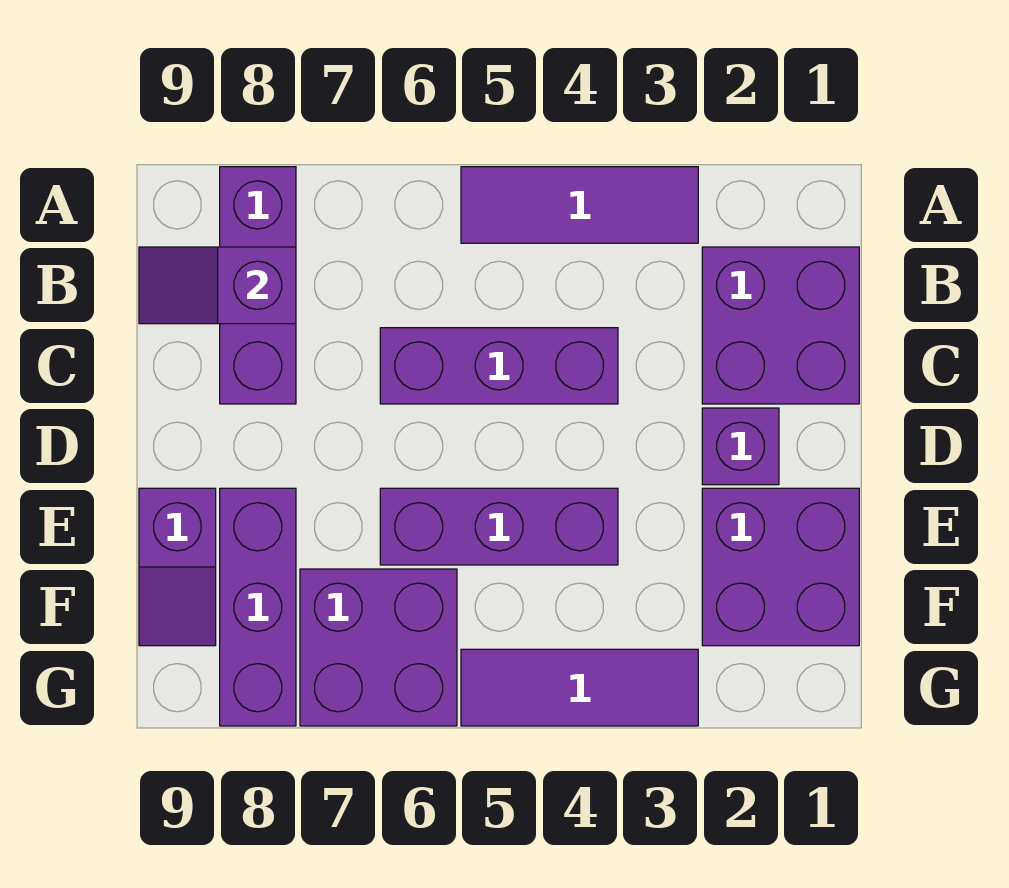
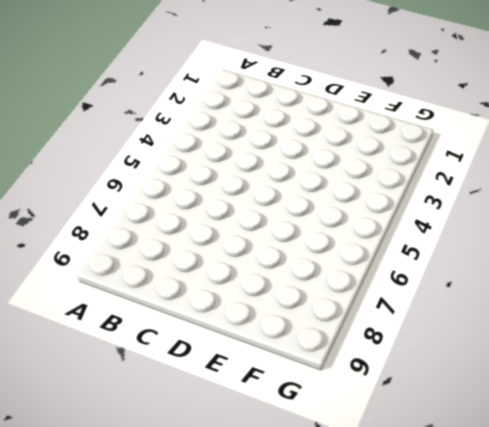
none -> purple 1x3 tile [461,167,698,243]
none -> purple 1x3 brick [220,167,296,404]
none -> purple 2x2 brick [702,247,859,404]

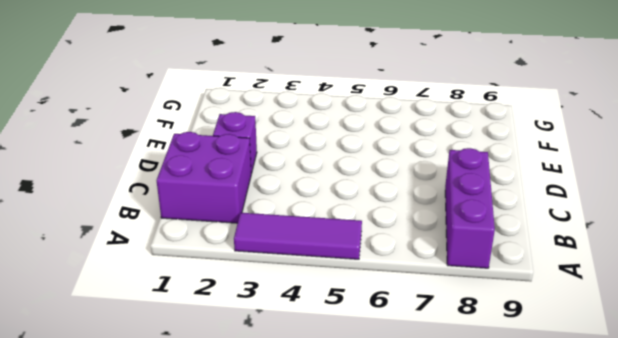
none -> purple 1x3 brick [380,328,618,404]
none -> purple 2x2 brick [702,488,859,646]
none -> purple 1x3 brick [380,488,618,565]

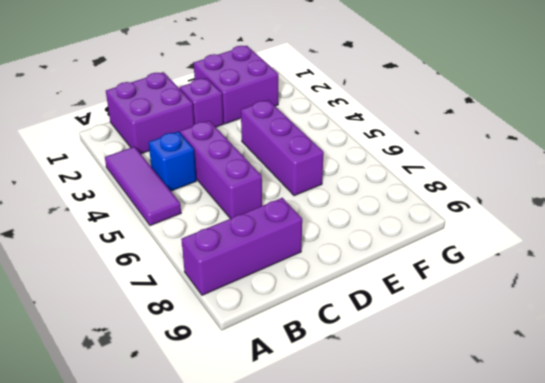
blue 1x1 brick [148,131,196,191] -> none
none -> purple 1x3 brick [220,488,296,726]
none -> purple 1x2 slope [139,488,216,646]
none -> purple 2x2 brick [300,569,457,726]

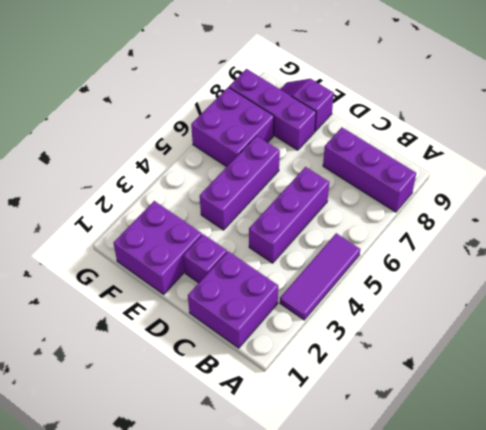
none -> purple 1x3 tile [461,649,698,726]
none -> purple 1x2 slope [139,247,296,324]

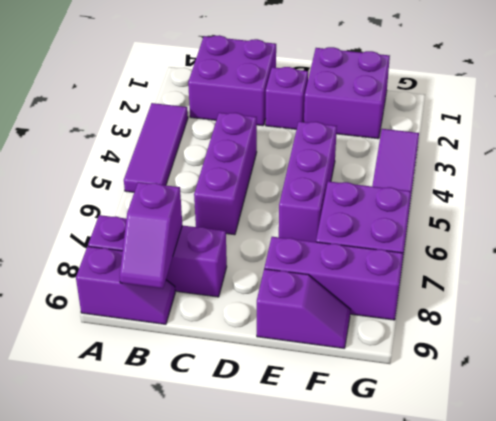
purple 1x2 slope [76,246,175,324] -> none

